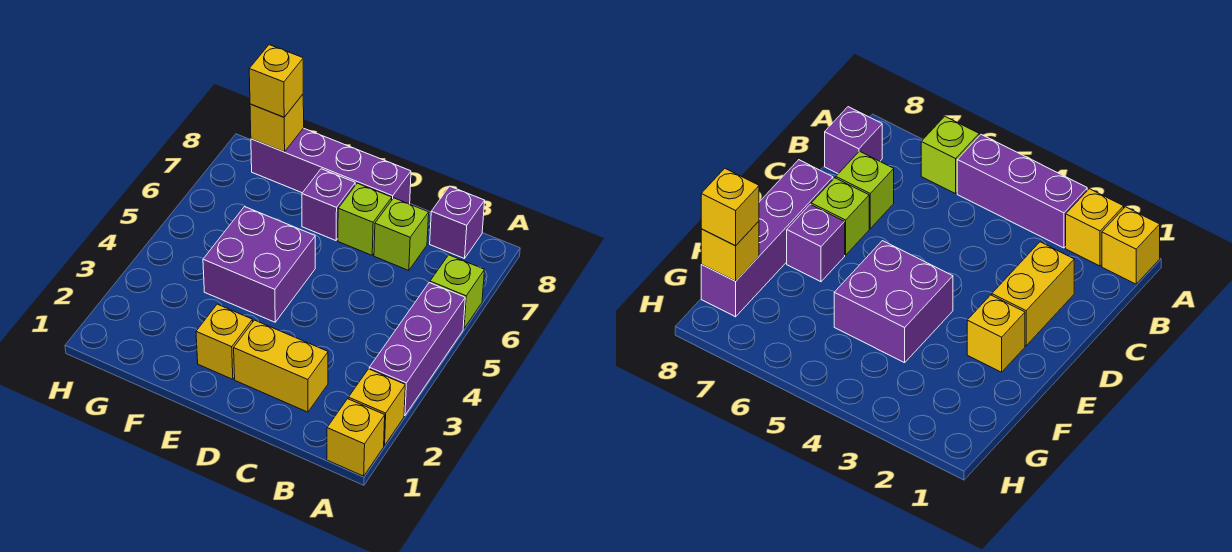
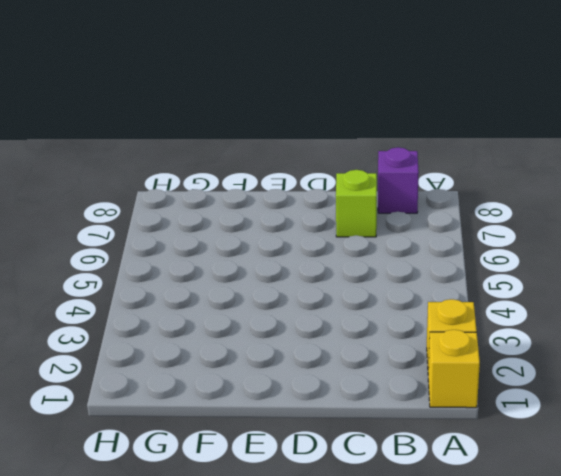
none -> purple 1x3 brick [369,283,465,416]
none -> lime 1x1 brick [430,255,485,329]
none -> yellow 1x2 brick [234,320,328,412]

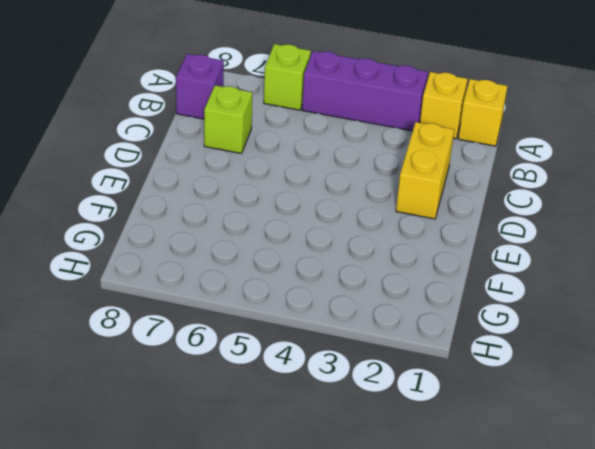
none -> lime 1x1 brick [338,183,392,255]
none -> purple 1x4 brick [251,128,411,204]
none -> yellow 1x1 brick [196,304,253,379]

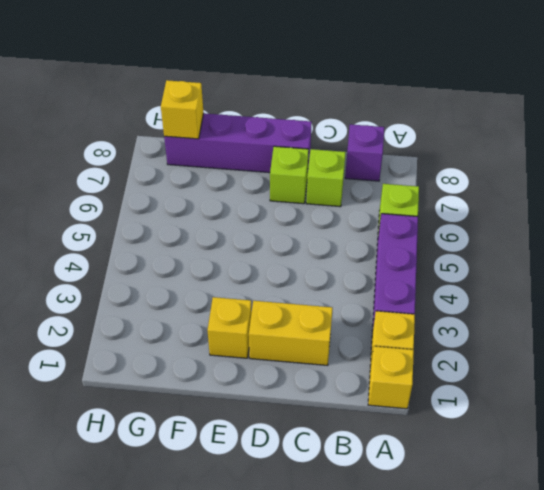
none -> purple 2x2 brick [203,207,315,322]
none -> purple 1x1 brick [302,169,355,241]
none -> yellow 1x1 brick [249,45,303,117]

